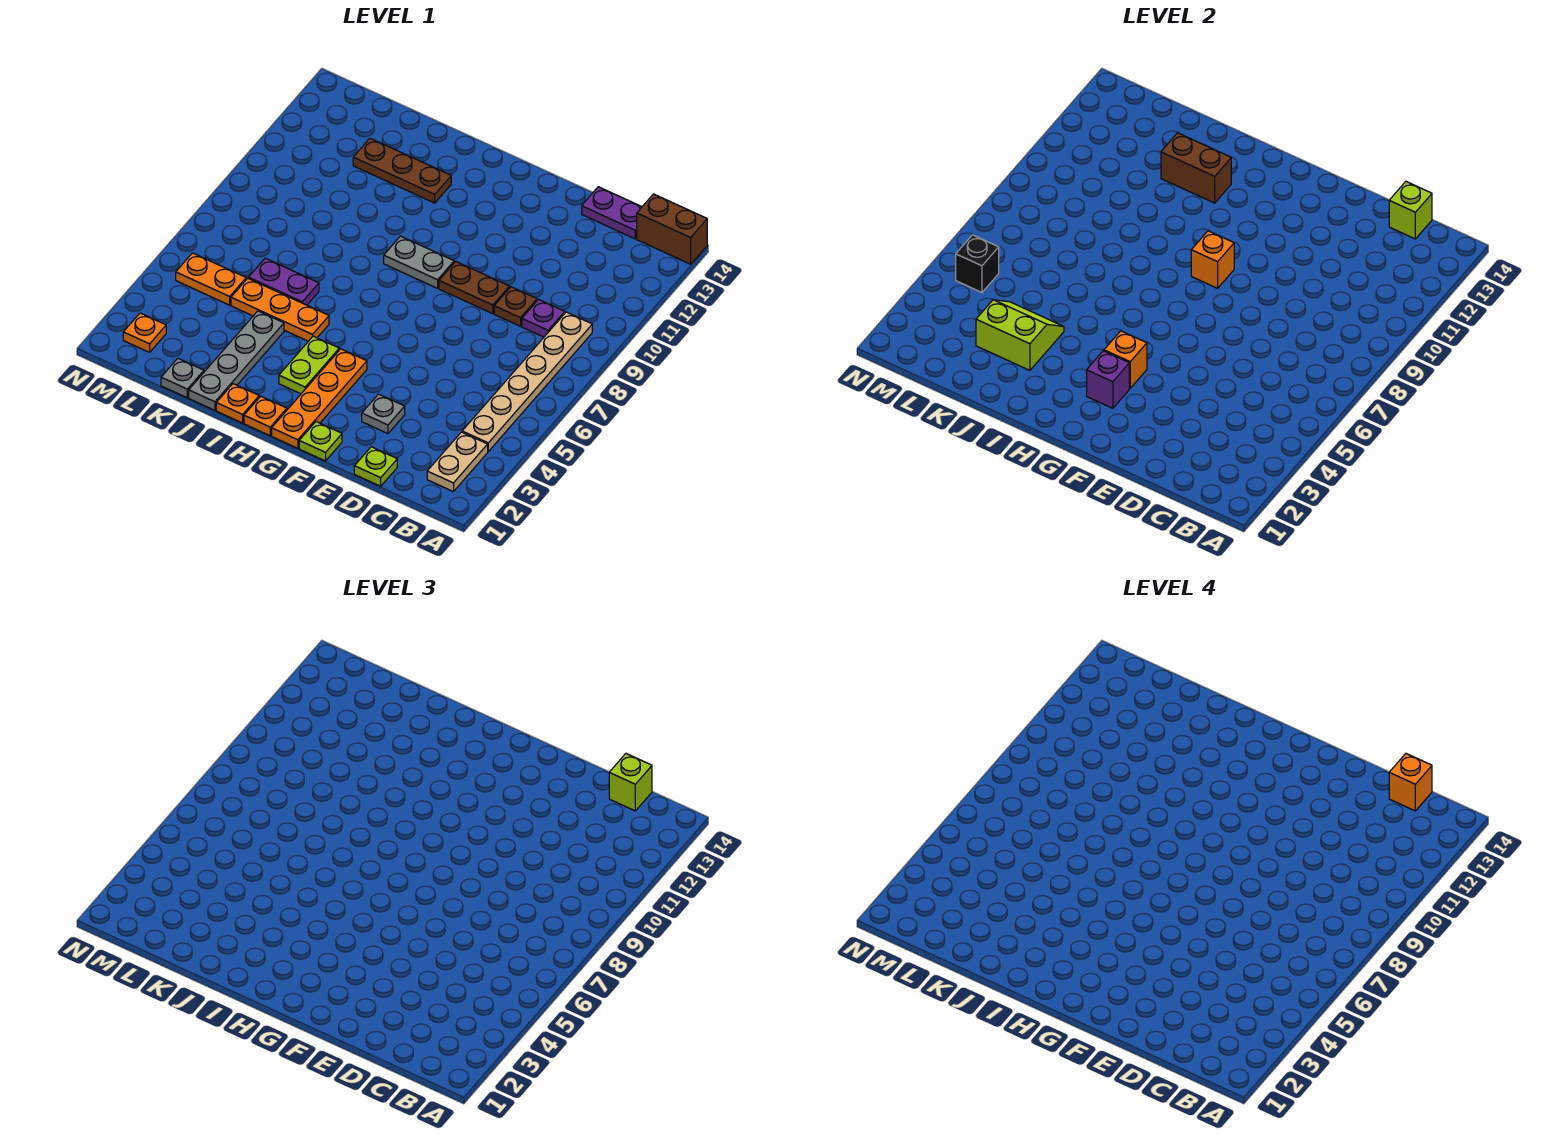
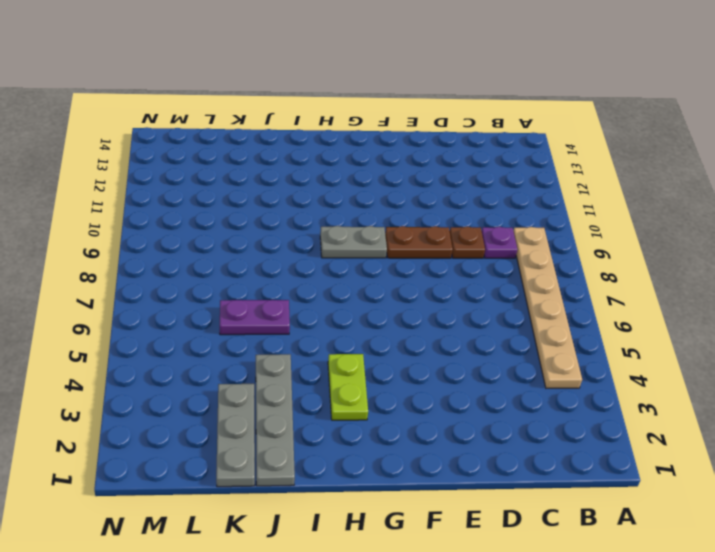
grey 1x3 plate [216,384,255,487] -> grey 1x1 plate [161,358,204,398]
none -> brown 1x2 brick [637,194,707,264]
none -> tan 1x2 plate [427,432,488,492]
none -> purple 1x2 plate [582,187,642,239]
none -> lime 1x1 plate [354,447,397,486]

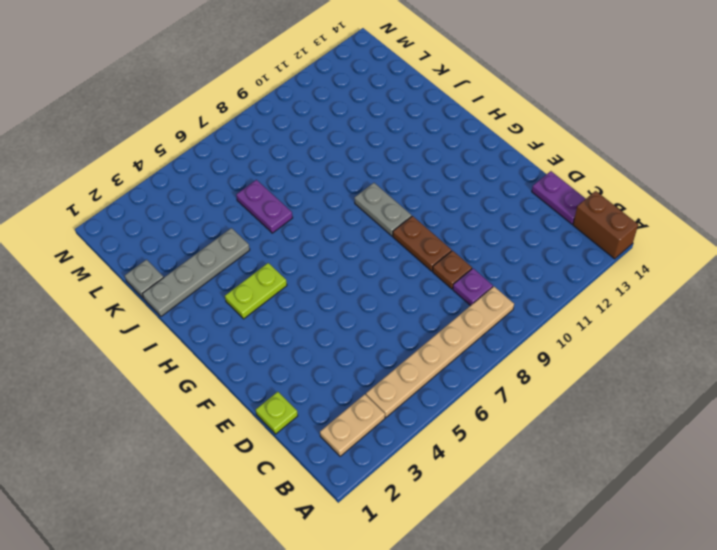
none -> grey 1x1 plate [362,394,405,434]
none -> lime 1x1 plate [299,422,342,461]
none -> orange 1x4 plate [272,349,367,448]
none -> orange 1x1 plate [244,396,287,436]

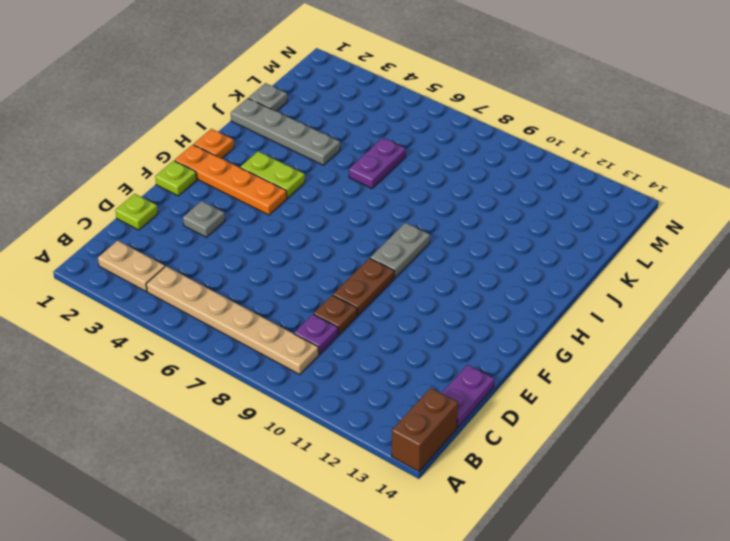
none -> orange 1x1 plate [216,384,259,423]
none -> orange 1x3 plate [231,278,329,341]
none -> brown 1x3 plate [353,138,451,203]
none -> orange 1x2 plate [176,253,246,305]

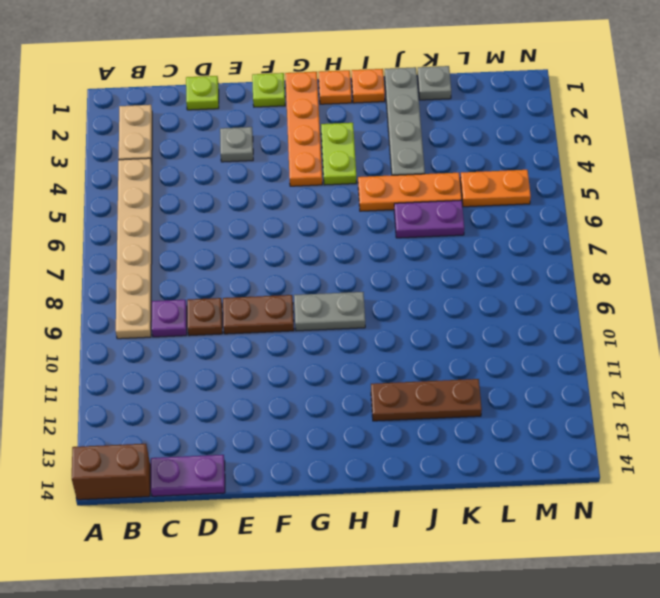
none -> orange 1x1 plate [123,313,166,352]
none -> lime 1x1 brick [1389,182,1432,239]
none -> purple 1x1 brick [1087,351,1129,408]
none -> orange 1x1 brick [1104,331,1147,388]

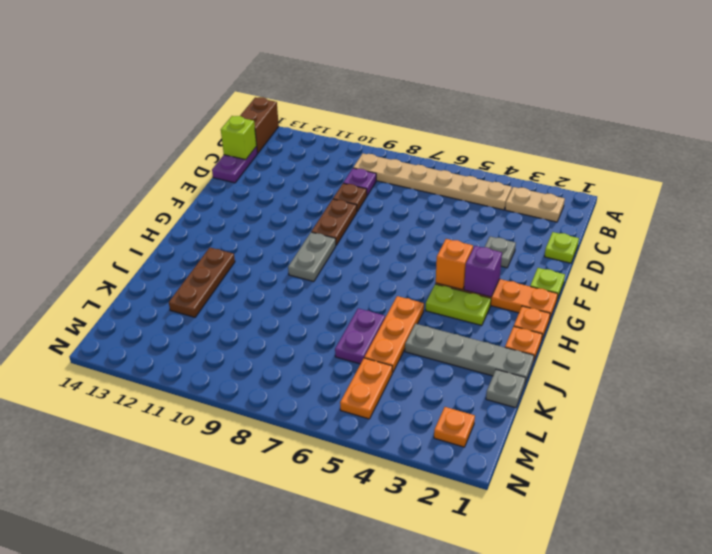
none -> orange 1x1 brick [1191,231,1234,288]
none -> brown 1x2 brick [1161,133,1231,203]
none -> lime 2x2 slope [976,300,1064,370]
none -> black 1x1 brick [956,235,999,292]

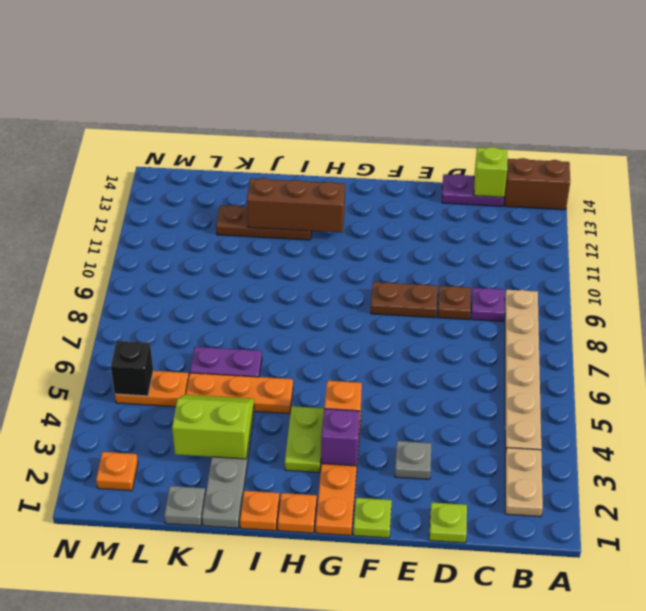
brown 1x3 brick [247,178,345,233] -> brown 1x2 brick [1161,133,1231,203]
none -> grey 1x2 plate [384,236,454,288]
none -> orange 1x1 brick [1191,231,1234,288]
none -> lime 1x1 brick [609,754,652,811]
none -> orange 1x1 brick [1389,754,1432,811]

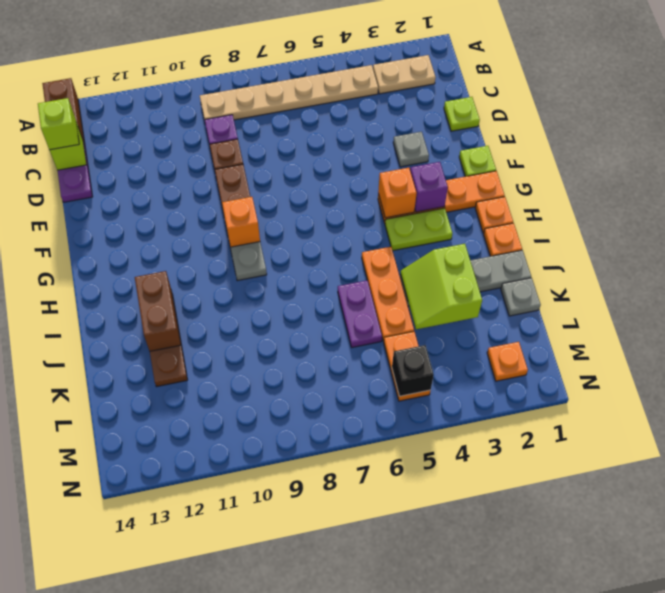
none -> orange 1x1 brick [1389,754,1432,811]

